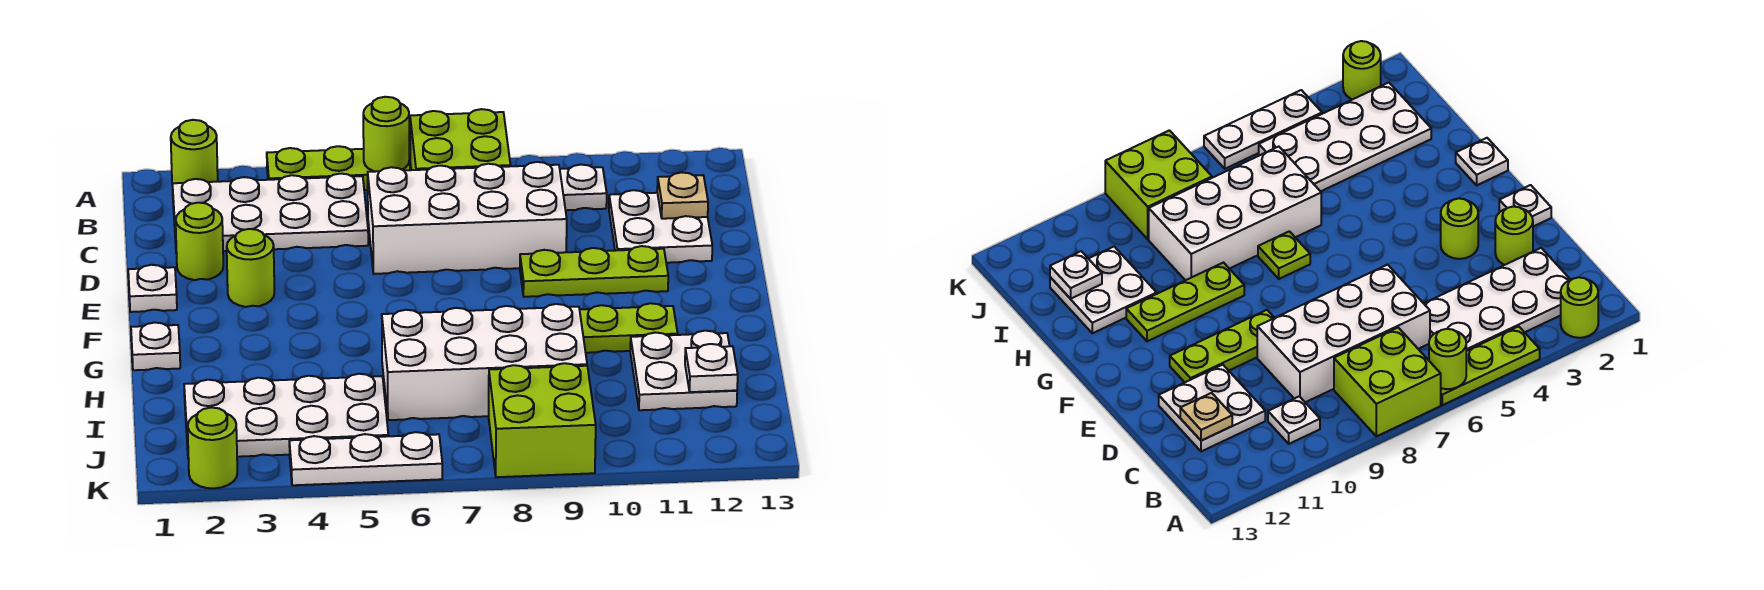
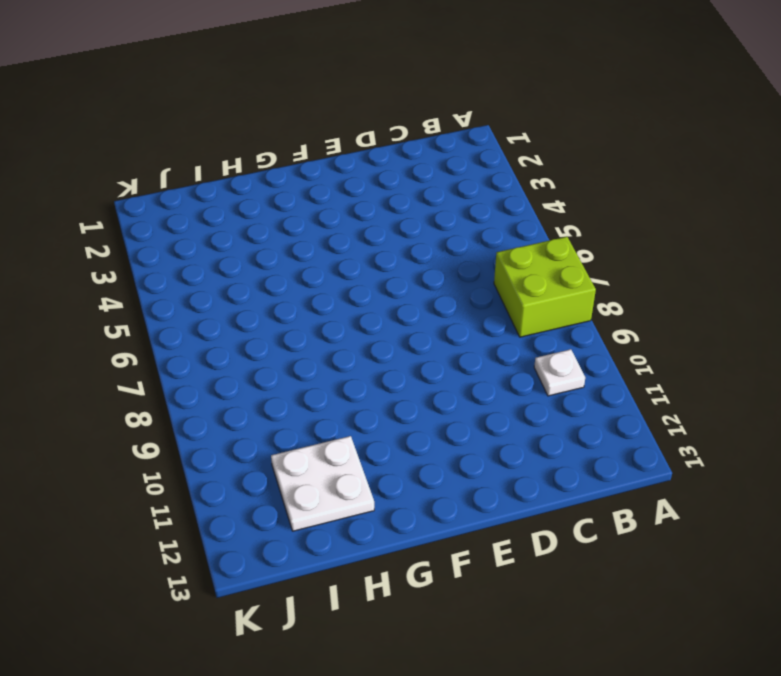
none -> lime 1x1 round brick [171,120,218,185]
none -> lime 1x3 plate [267,146,410,190]
none -> white 2x4 plate [173,174,368,253]

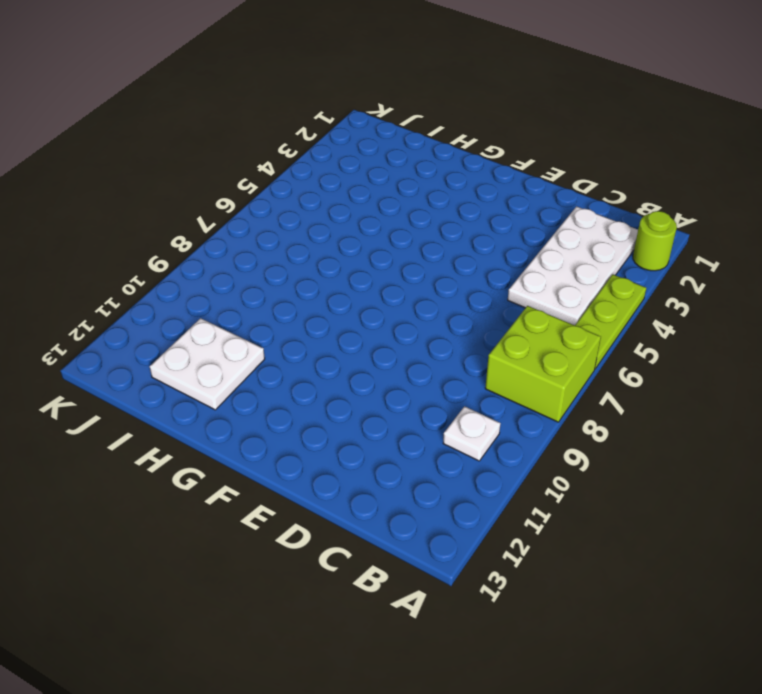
none -> white 2x4 brick [368,162,567,274]
none -> white 2x2 plate [609,190,712,263]
none -> lime 1x1 round brick [176,203,223,280]

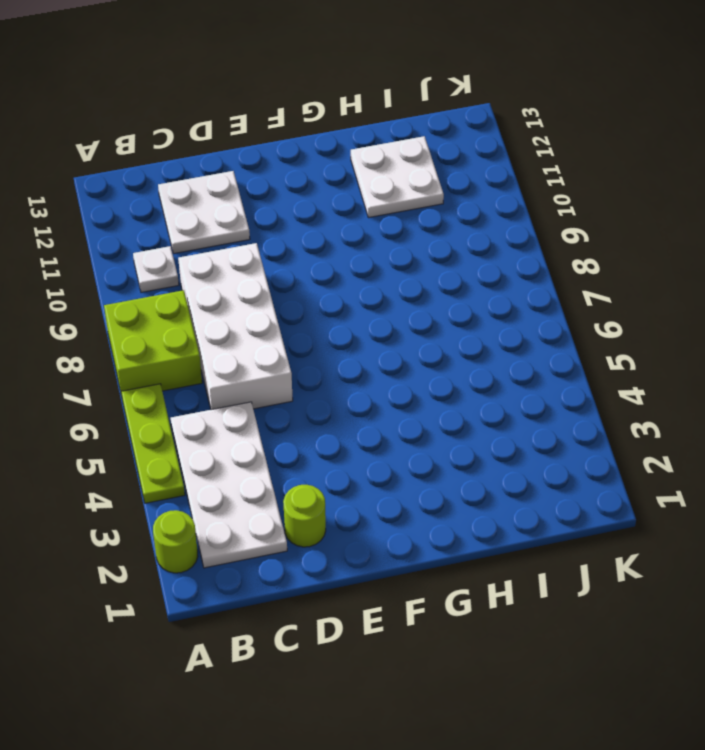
none -> white 1x1 plate [128,265,177,312]
none -> lime 1x1 round brick [227,229,274,307]
none -> lime 1x3 plate [520,246,668,297]

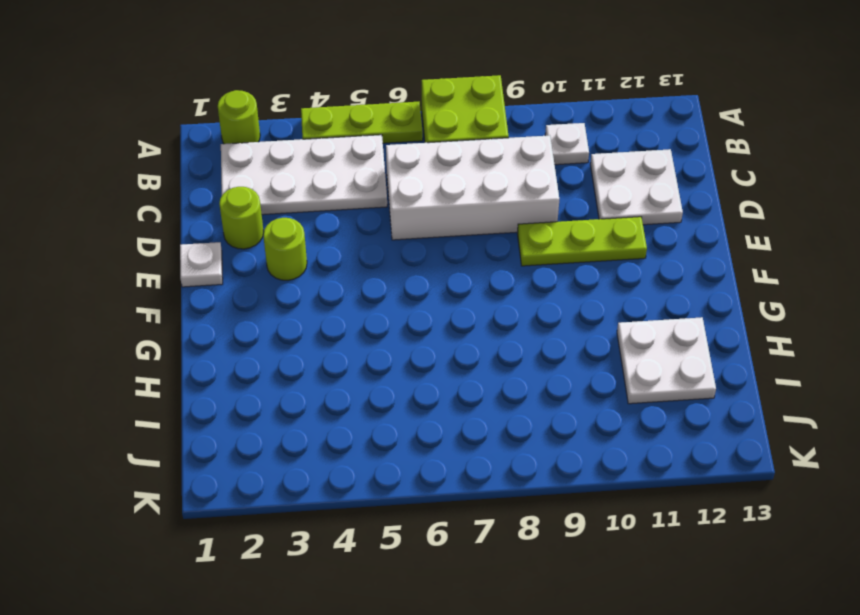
none -> white 1x1 plate [131,323,180,370]
none -> lime 1x1 plate [1258,231,1310,279]
none -> lime 1x3 plate [580,303,678,353]

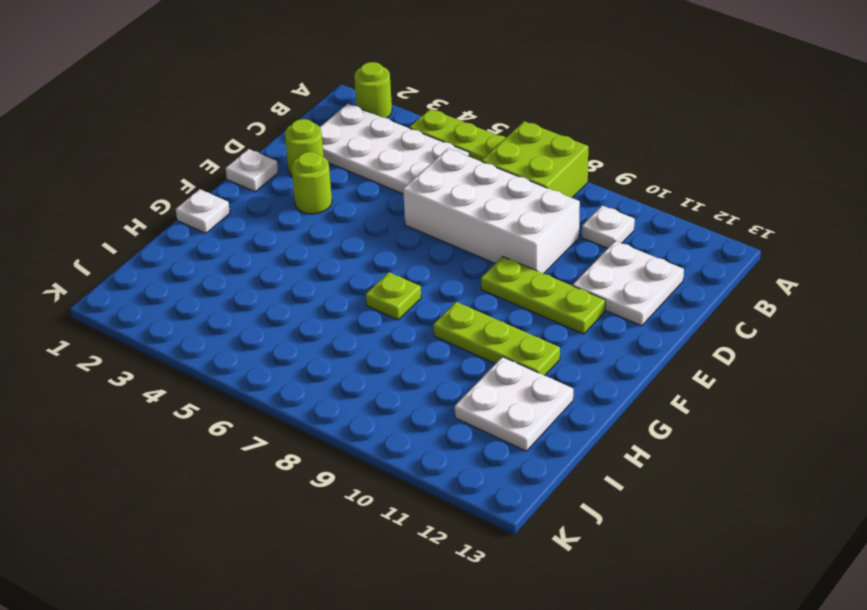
none -> white 2x4 brick [382,304,587,420]
none -> white 2x4 plate [184,374,388,459]
none -> lime 2x2 brick [489,363,596,477]

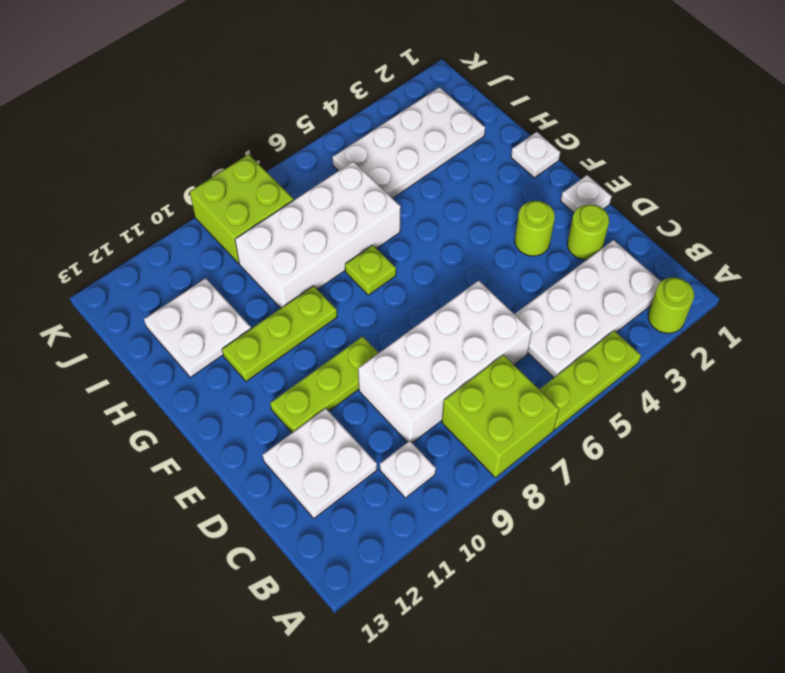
none -> lime 1x1 round brick [188,407,237,488]
none -> white 1x3 plate [289,432,442,485]
none -> lime 1x1 round brick [363,97,409,172]

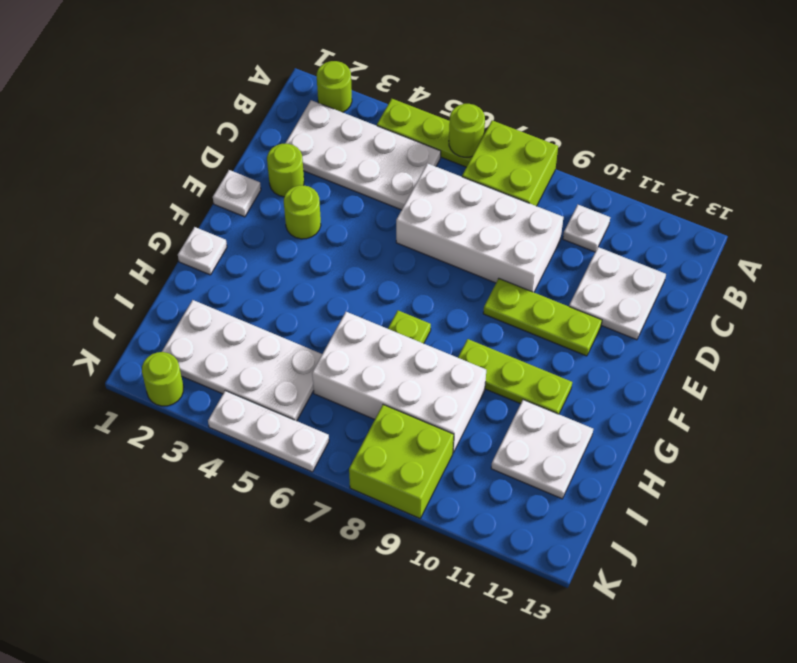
none -> tan 1x1 plate [657,172,708,219]
none -> white 1x1 plate [685,344,738,392]

